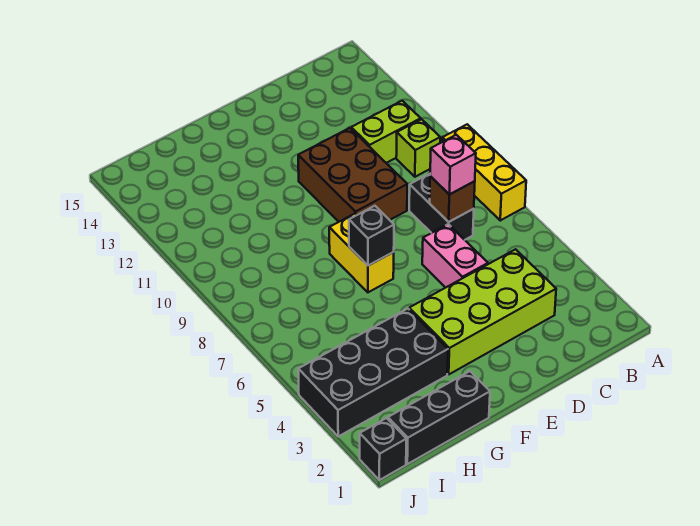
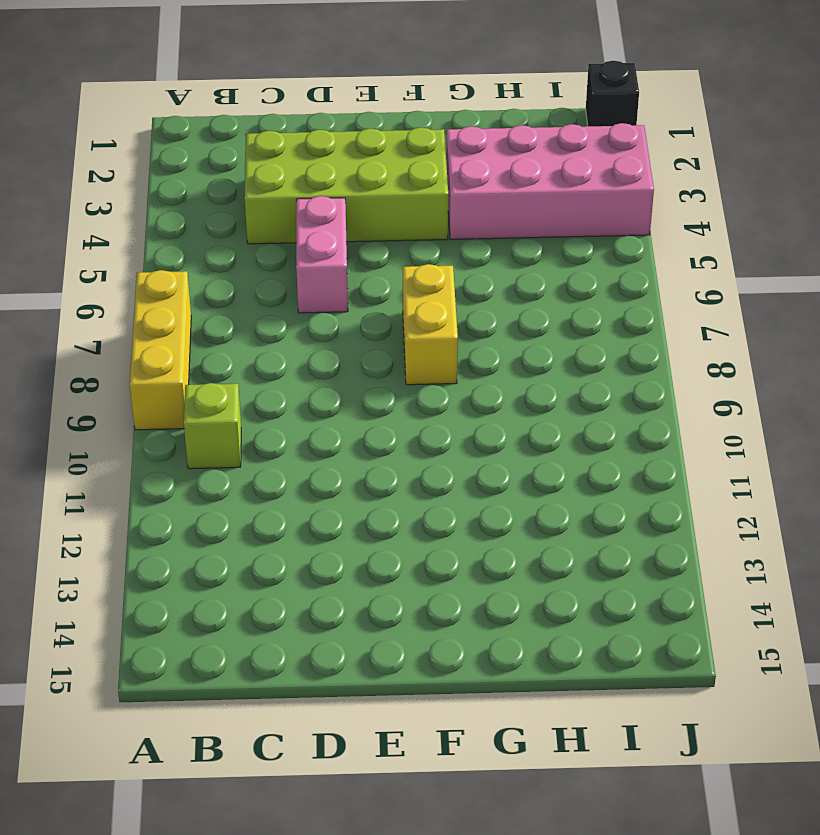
pink 2x4 brick [446,123,654,239] -> black 2x4 brick [298,309,448,436]
none -> lime 1x2 brick [351,101,421,163]
none -> black 1x2 brick [409,174,474,240]
none -> brown 2x3 brick [298,128,407,222]

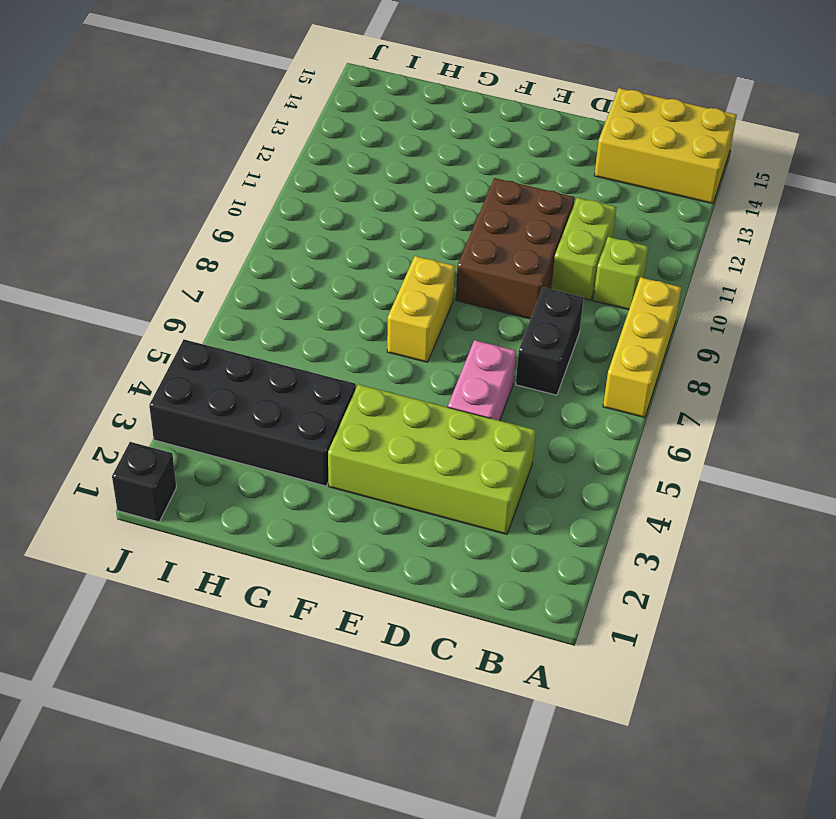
yellow 2x3 brick [594,88,737,204] -> none
lime 1x2 brick [551,198,616,300] -> lime 1x2 brick turned to [351,101,421,163]
none -> black 1x3 brick [388,371,490,464]
none -> brown 1x1 brick [430,176,475,222]
none -> black 1x1 brick [349,206,394,266]

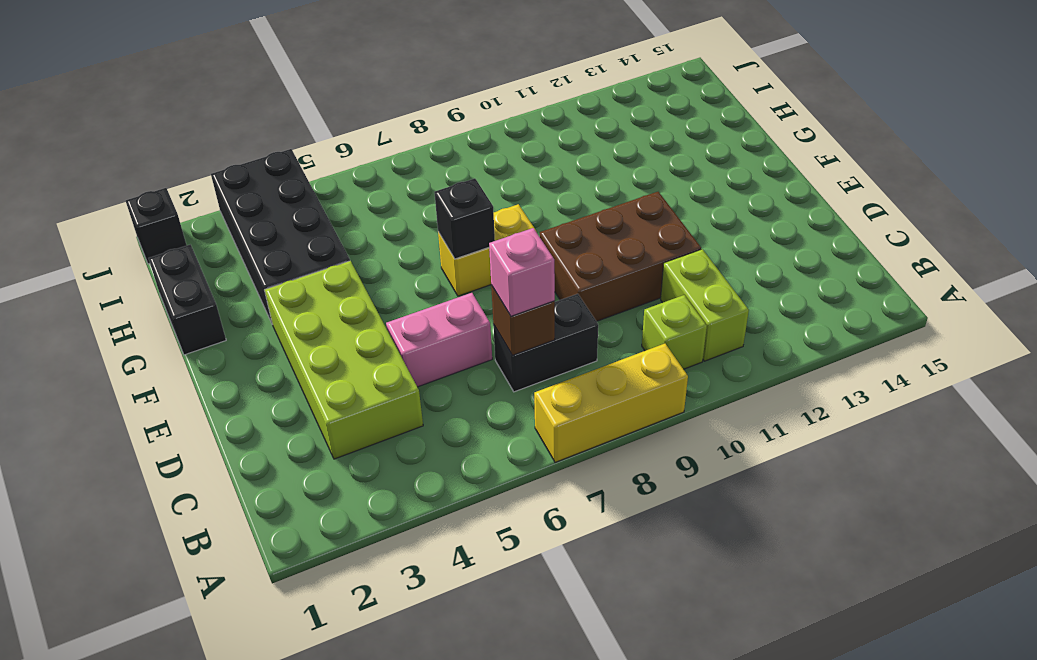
black 1x2 brick [148,244,226,355] -> black 1x3 brick [388,371,490,464]

